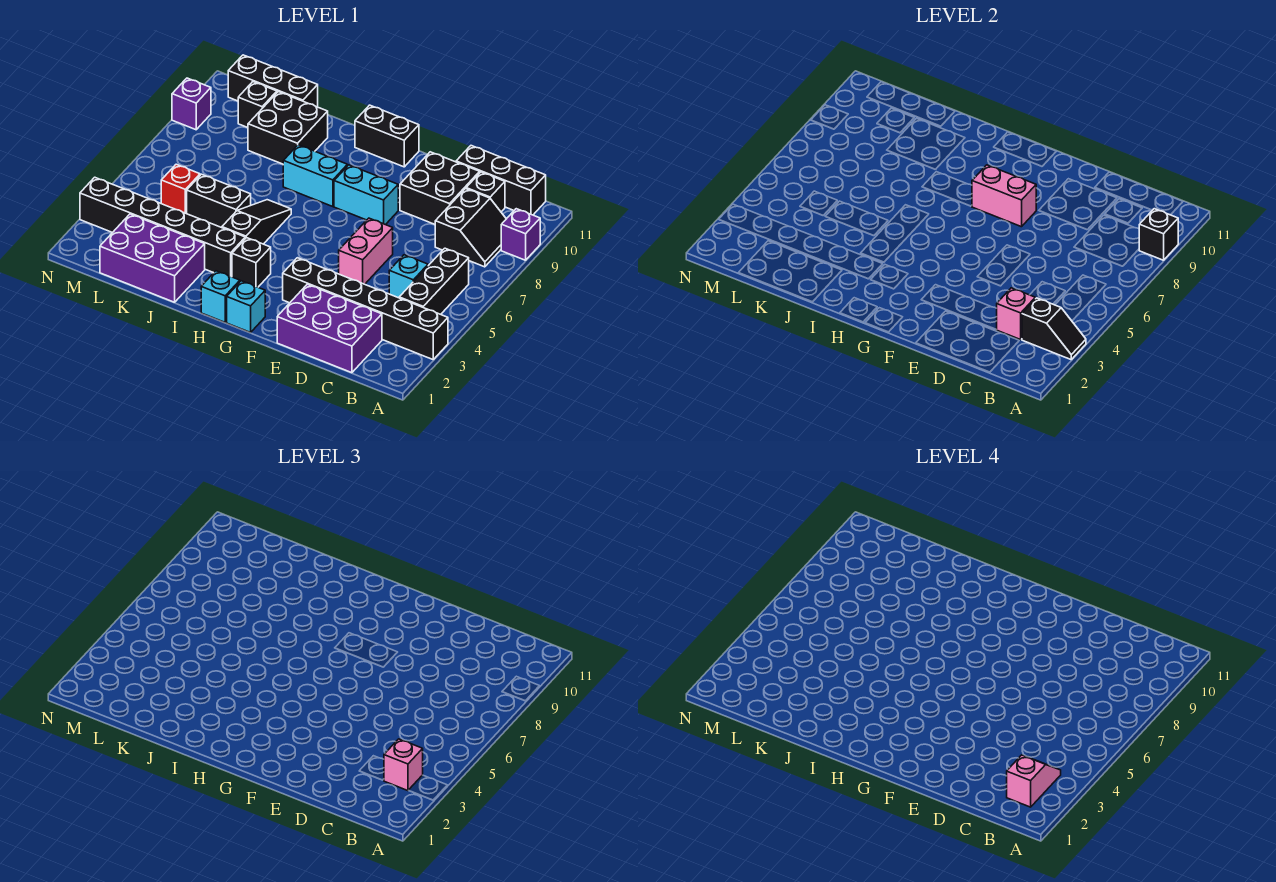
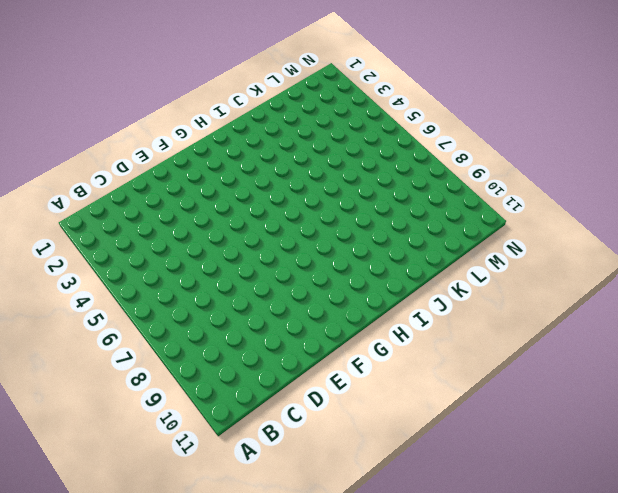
none -> black 1x6 brick [283,258,448,359]
none -> purple 1x1 brick [501,209,540,260]
none -> black 1x3 brick [399,248,469,314]
none -> black 2x2 slope [435,189,506,267]

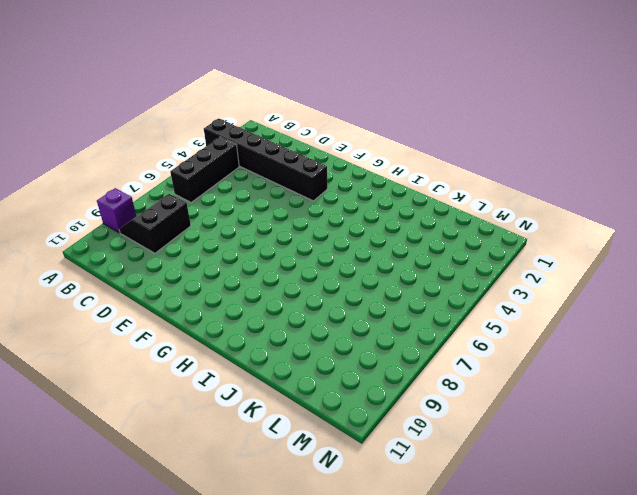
none -> black 1x3 brick [456,146,546,215]
none -> purple 2x3 brick [277,284,382,373]
none -> cyan 1x1 brick [389,255,428,298]
none -> black 1x1 brick [466,172,505,212]

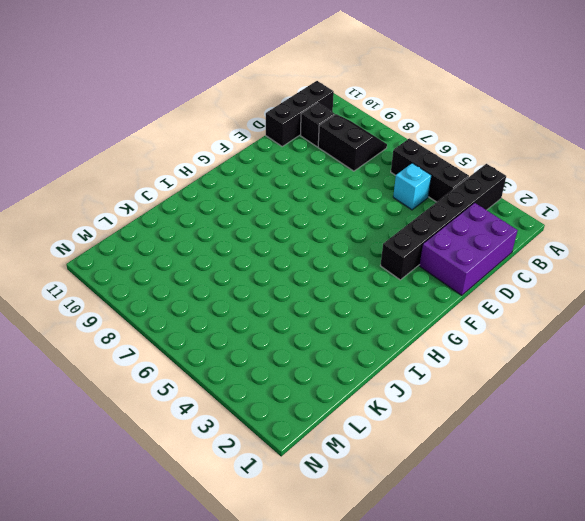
none -> purple 1x1 brick [501,209,540,260]
none -> black 2x2 brick [400,152,480,224]
none -> pink 1x2 brick [339,218,393,284]
none -> cyan 1x2 brick [334,165,398,225]

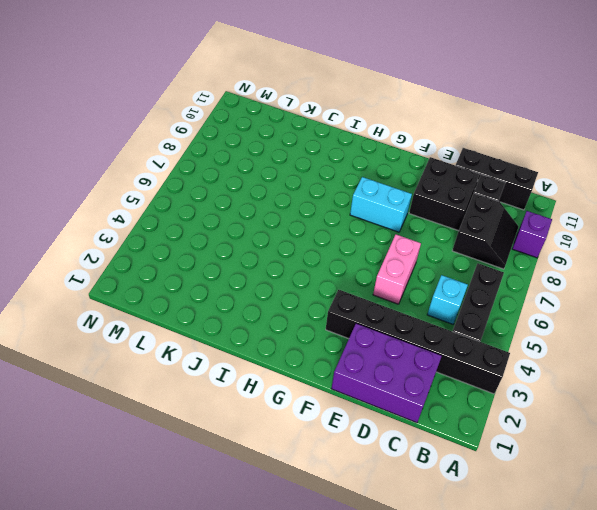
none -> cyan 1x1 brick [227,281,265,332]
none -> black 1x2 brick [355,105,419,167]
none -> cyan 1x1 brick [201,271,240,322]
none -> black 1x1 brick [232,238,271,287]

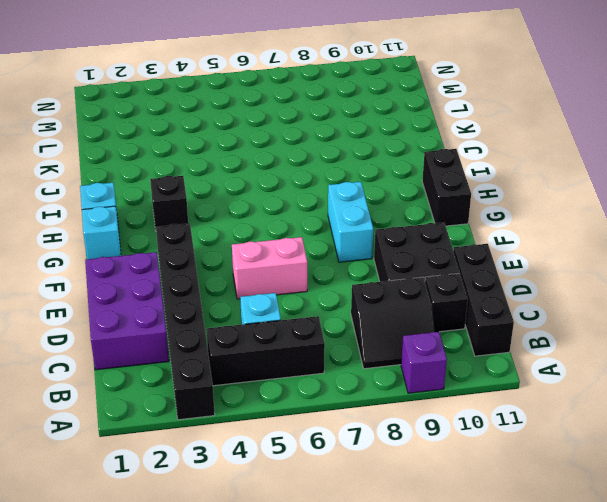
none -> cyan 1x2 brick [283,145,348,207]
none -> black 1x6 brick [80,177,245,277]
none -> black 1x3 slope [222,200,291,244]
none -> purple 2x3 brick [100,214,205,302]

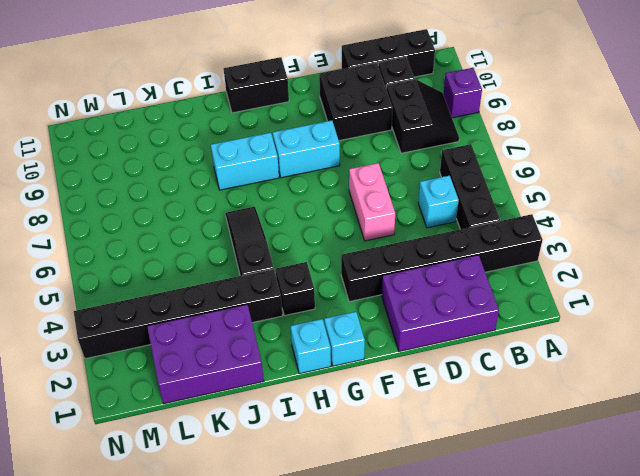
none -> black 1x2 brick [187,174,251,228]
none -> black 2x2 brick [248,92,328,164]
none -> black 1x3 brick [228,55,318,107]
none -> red 1x1 brick [161,164,200,214]

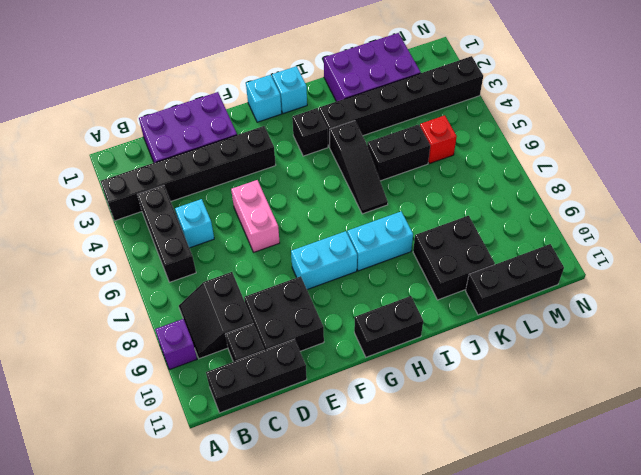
none -> black 1x1 brick [238,82,277,128]
none -> purple 1x1 brick [172,78,211,130]
none -> black 1x2 slope [1022,298,1086,359]
none -> black 1x1 brick [1139,209,1178,260]

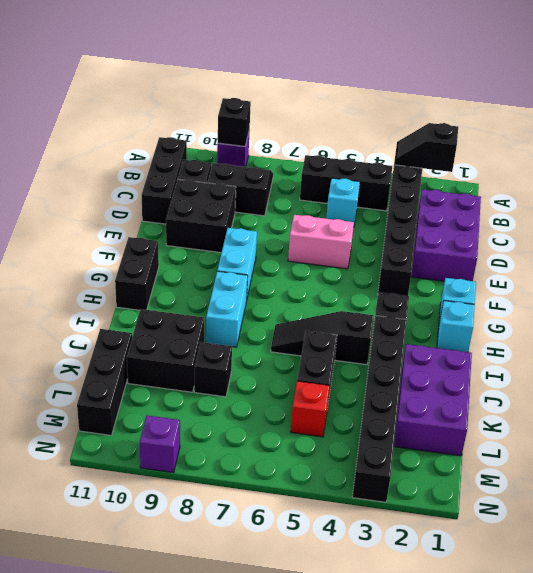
black 1x2 slope [394,123,458,172] -> black 1x2 slope turned to [1022,298,1086,359]
black 1x1 brick [194,342,232,397] -> black 1x1 brick moved to [238,82,277,128]
none -> pink 1x1 brick [997,288,1035,340]
none -> pink 1x2 brick [972,165,1036,227]
none -> pink 1x1 brick [384,739,423,791]
none -> pink 1x2 slope [1007,755,1061,807]

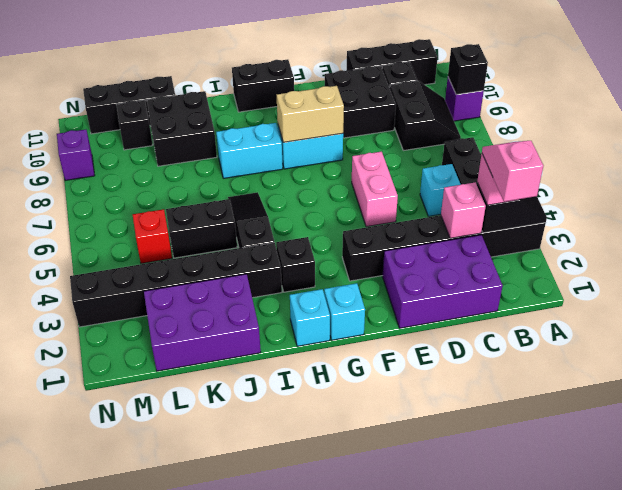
tan 1x2 brick [277,86,344,142] -> pink 1x2 brick [972,165,1036,227]

